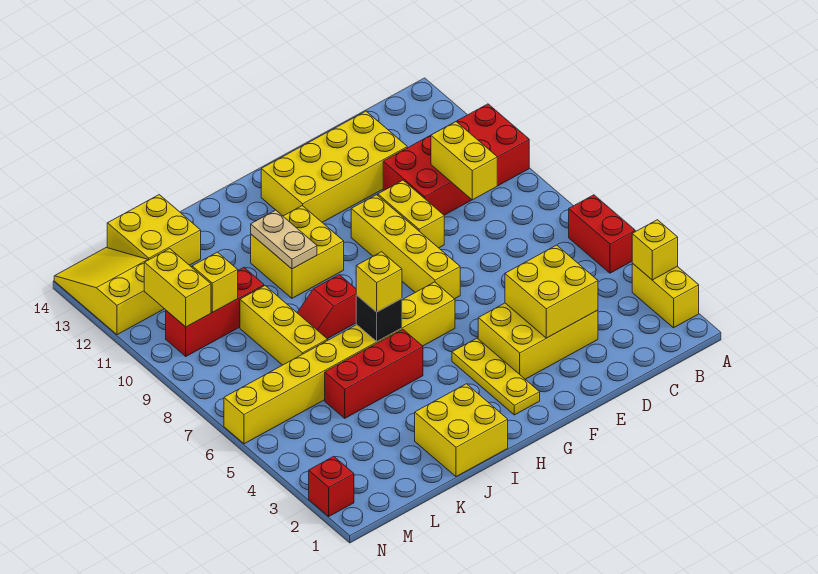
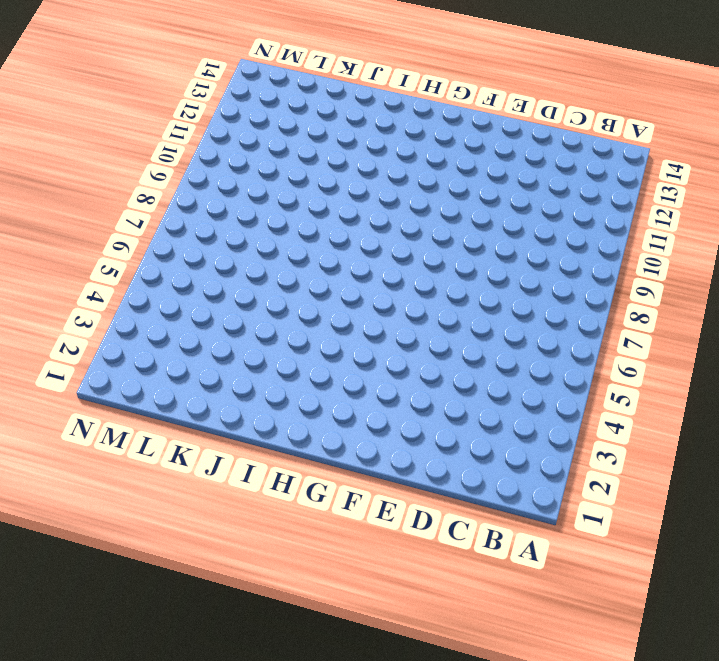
none -> yellow 1x2 brick [632,263,699,328]
none -> red 1x2 brick [569,195,635,273]
none -> red 2x4 brick [383,104,529,215]

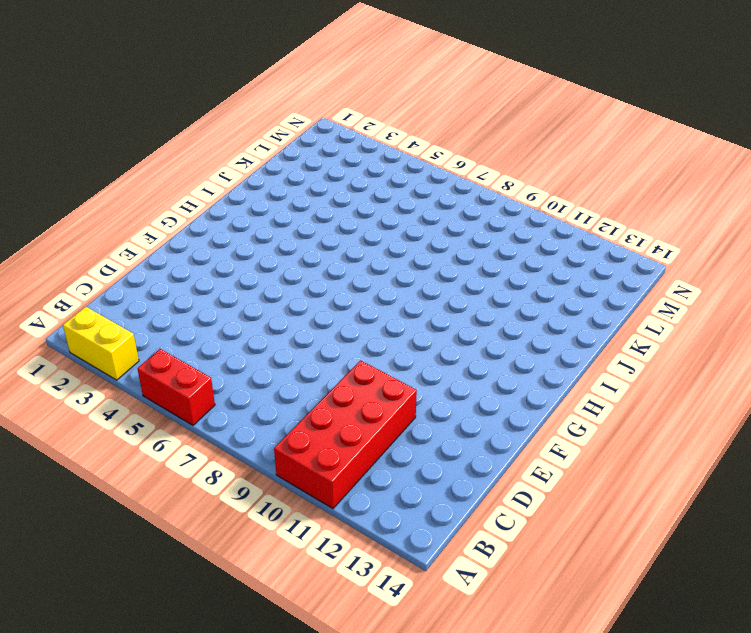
none -> yellow 2x3 brick [478,303,598,379]
none -> yellow 2x4 brick [261,111,407,222]
none -> yellow 1x2 brick [378,180,444,248]

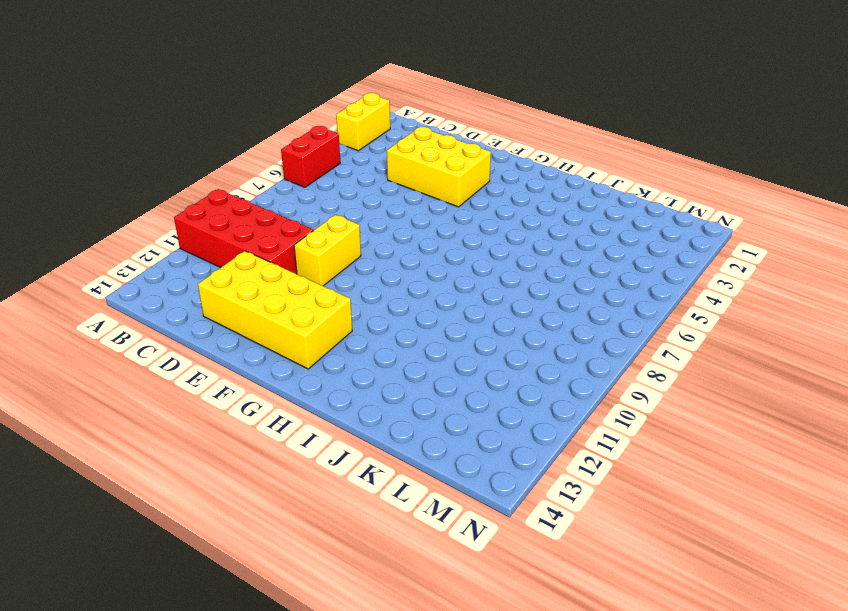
none -> yellow 1x4 brick [351,195,460,299]
none -> yellow 1x3 plate [452,338,540,415]
none -> yellow 1x8 brick [224,282,455,444]

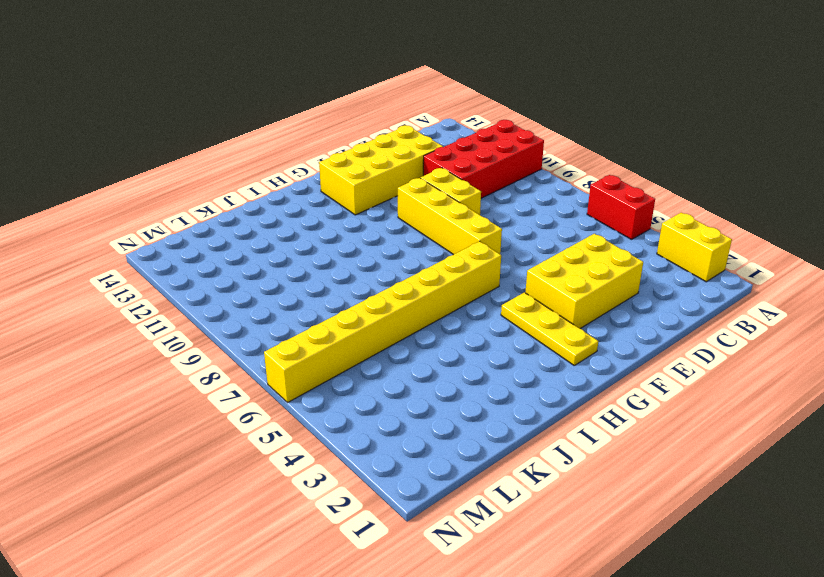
none -> yellow 2x2 brick [251,206,344,298]
none -> yellow 2x2 brick [415,384,508,477]
none -> red 1x3 brick [325,329,423,418]

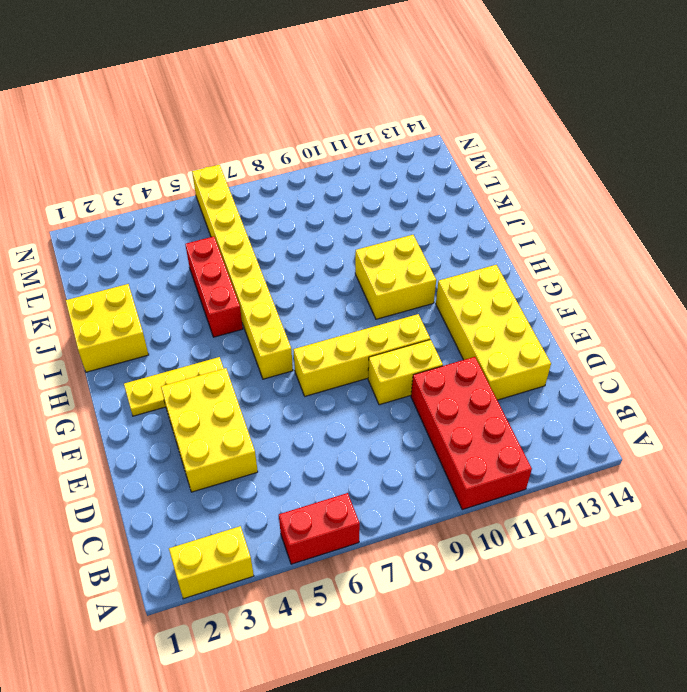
none -> red 1x2 slope [297,275,356,339]
none -> yellow 1x3 brick [240,286,328,365]
none -> red 1x3 brick [166,267,264,356]

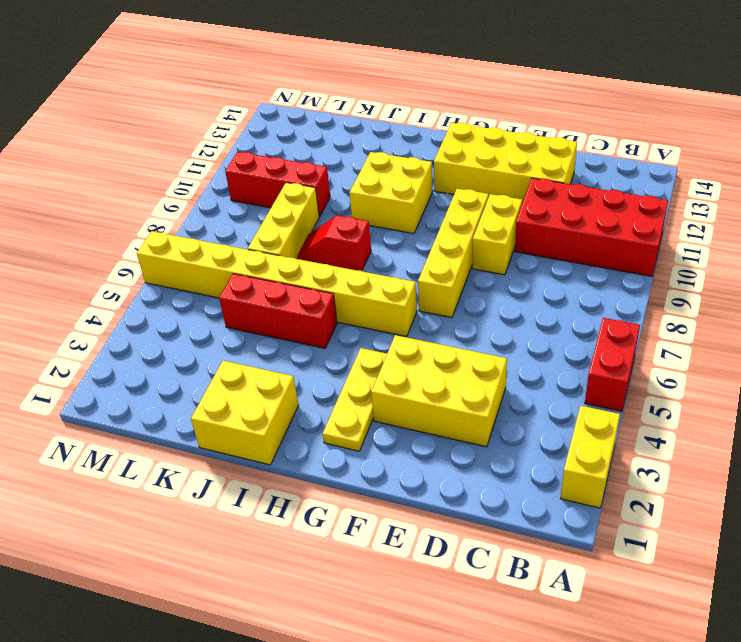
none -> yellow 2x2 brick [107,195,201,265]
none -> yellow 2x3 slope [54,248,164,335]
none -> red 1x1 brick [309,456,354,516]

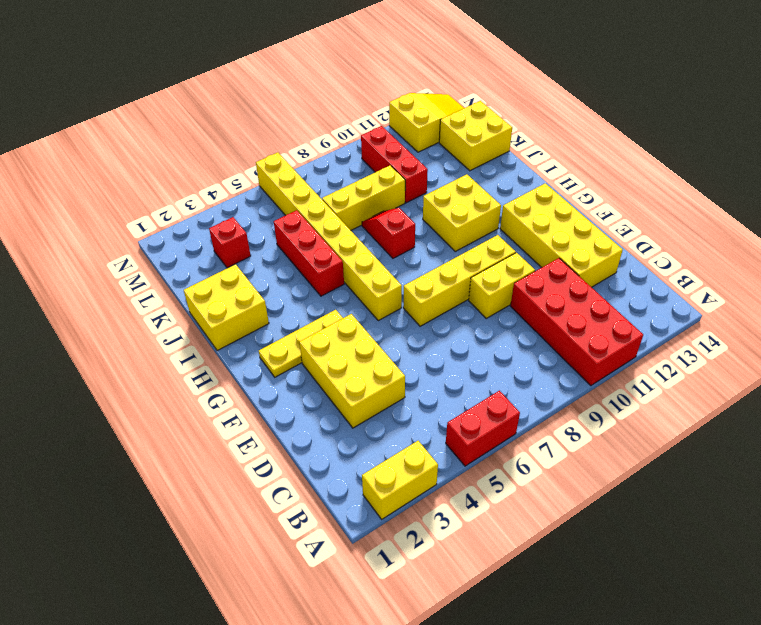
red 1x1 brick [209,217,251,268] -> red 1x1 brick moved to [309,456,354,516]
none -> yellow 1x1 brick [632,220,678,280]
none -> yellow 1x2 brick [431,122,497,200]
none -> yellow 2x2 brick [505,245,598,338]

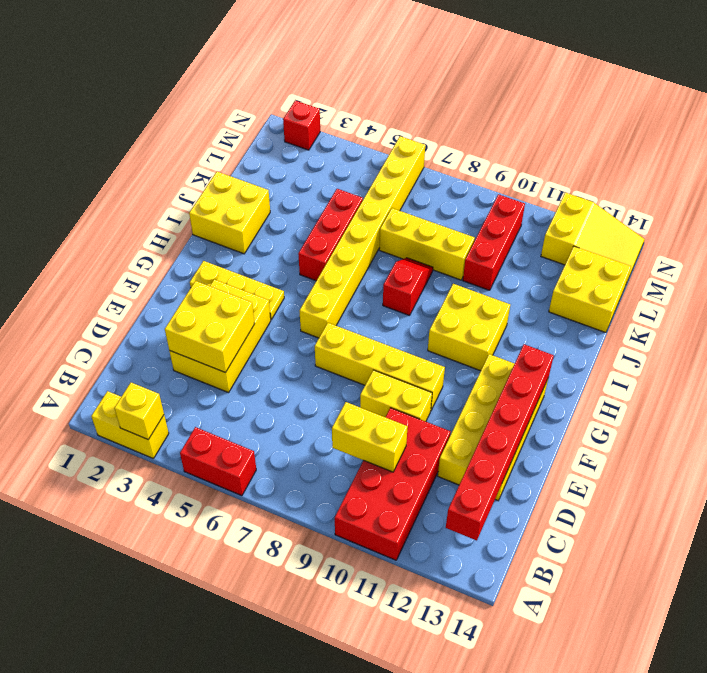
red 1x6 brick [446,344,554,540] -> none
none -> black 1x1 brick [356,295,402,341]
none -> tan 1x2 plate [251,210,317,269]
none -> yellow 1x1 brick [192,252,238,313]

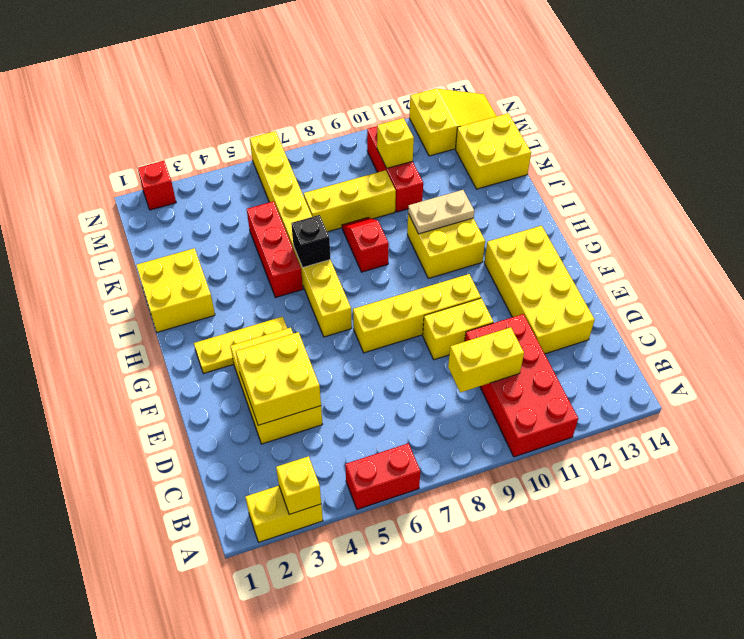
none -> yellow 1x2 brick [144,249,211,327]
none -> yellow 1x1 brick [356,252,402,312]

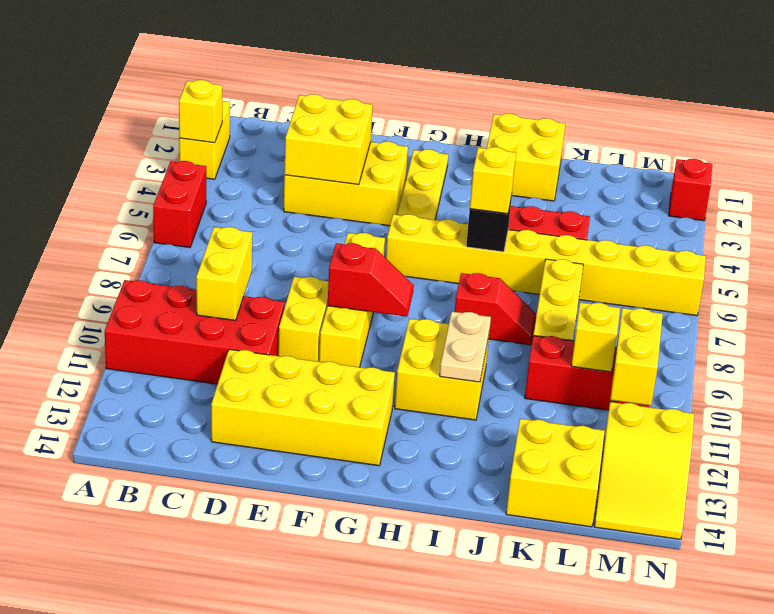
red 1x2 slope [328,243,414,317] -> none

